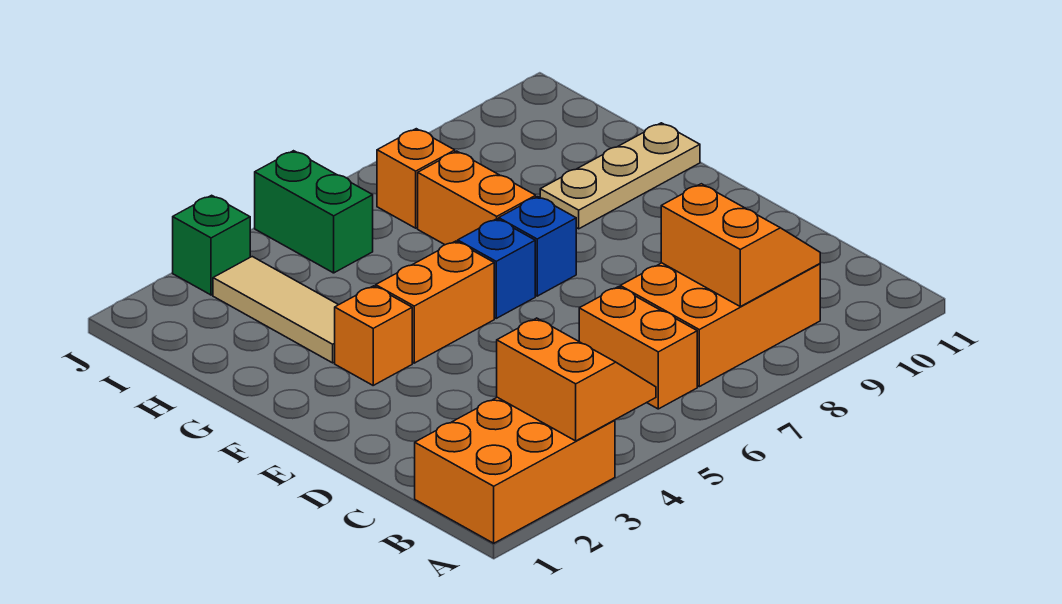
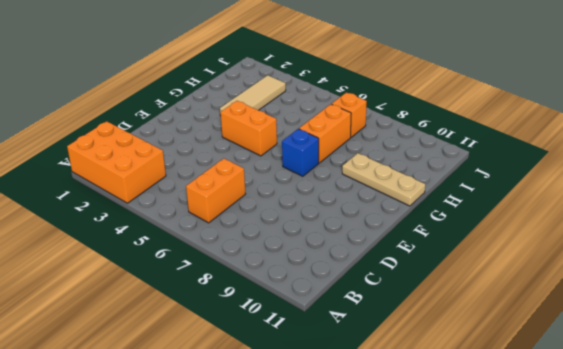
none -> orange 2x3 brick [620,263,820,387]
none -> orange 1x1 brick [335,286,412,385]
none -> blue 1x1 brick [458,219,535,318]

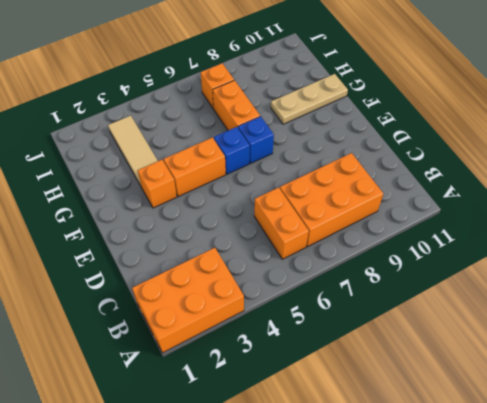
none -> green 1x2 brick [255,151,373,273]
none -> green 1x1 brick [173,195,250,295]
none -> orange 2x2 slope [497,318,656,441]

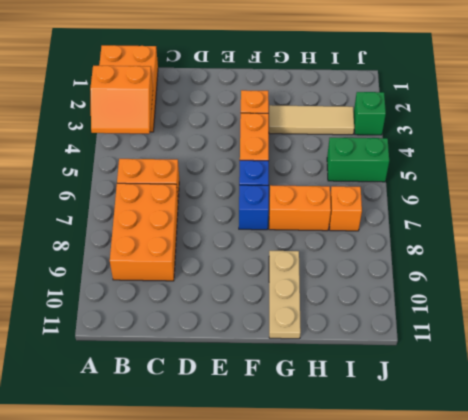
none -> orange 2x2 slope [661,184,820,307]

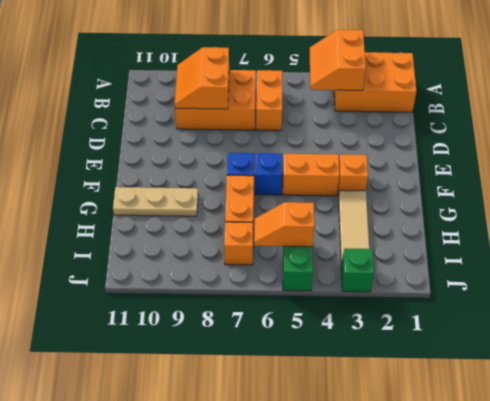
orange 1x2 slope [254,202,314,247] -> none

